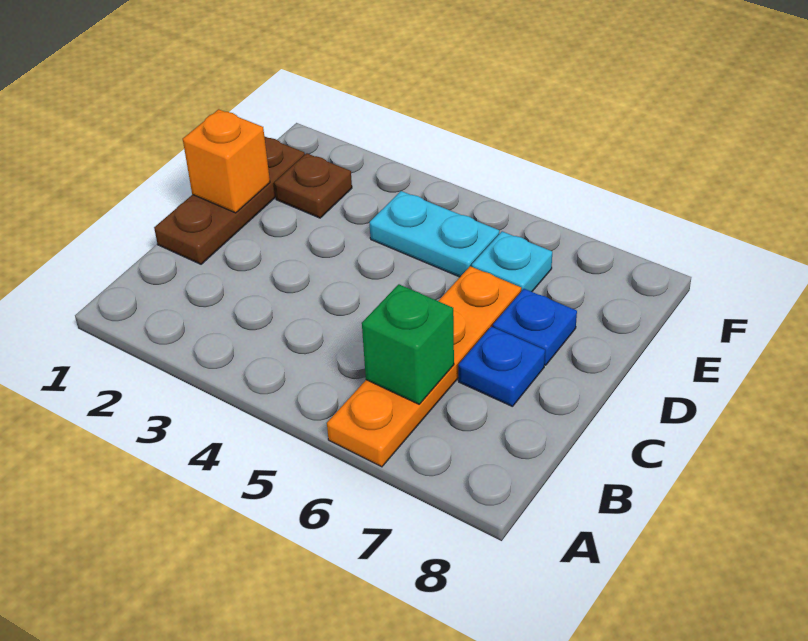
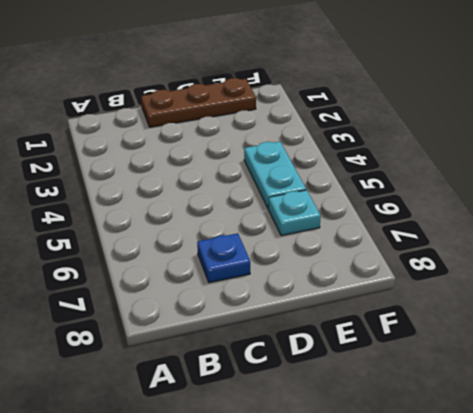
none -> orange 1x4 plate [327,266,521,467]
none -> blue 1x1 plate [493,289,577,365]

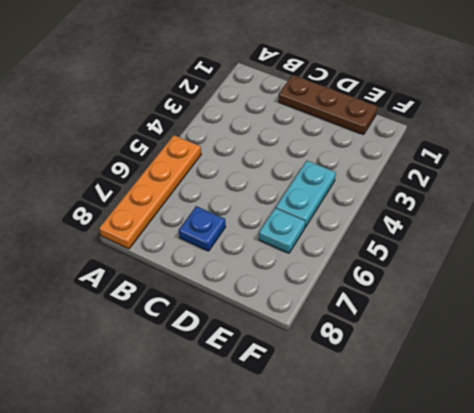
orange 1x4 plate [99,135,201,249] -> orange 1x4 plate turned to [327,266,521,467]
none -> blue 1x1 plate [493,289,577,365]
none -> brown 1x1 plate [274,153,352,218]

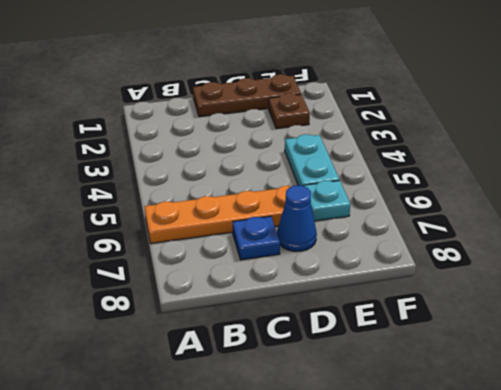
blue 1x1 cone [277,185,317,252] -> blue 1x1 plate [493,289,577,365]
none -> green 1x1 brick [362,284,454,404]
none -> orange 1x1 brick [183,109,270,213]

